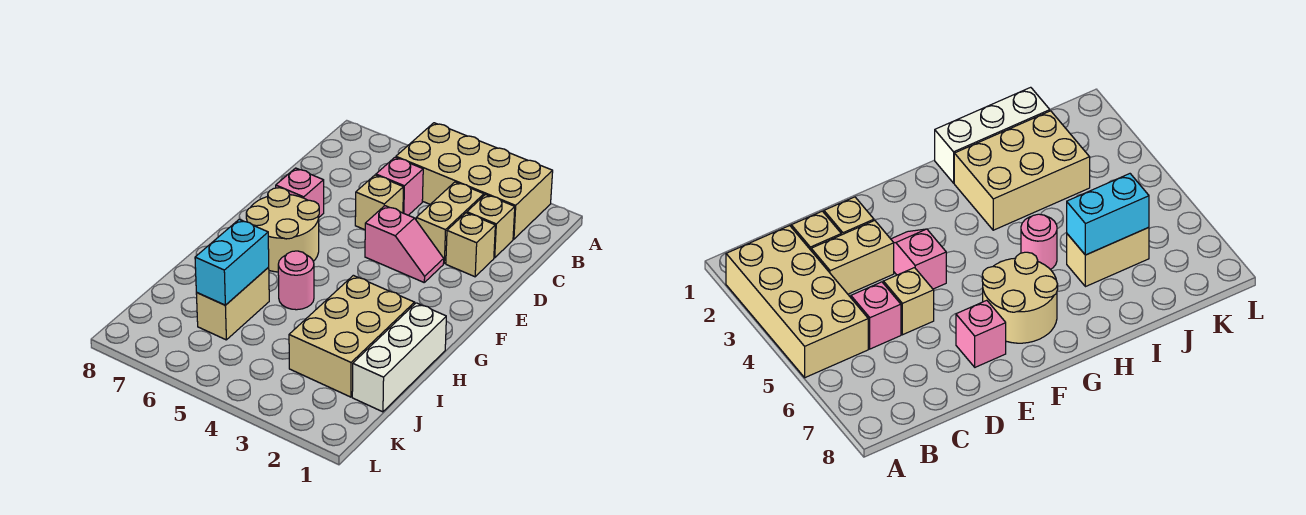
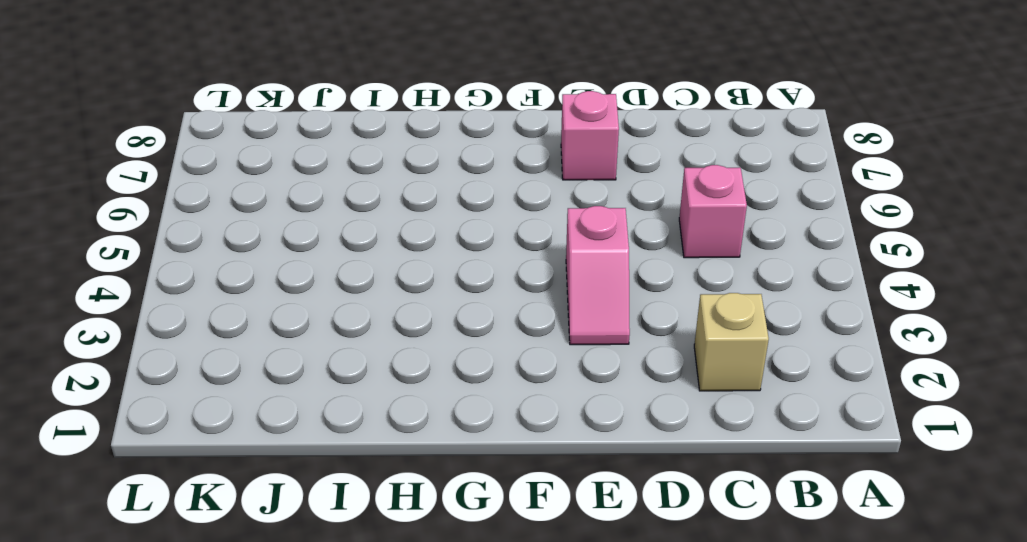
none -> tan 2x4 brick [396,123,553,239]
none -> tan 1x2 brick [416,182,484,263]
none -> tan 1x1 brick [446,213,495,277]

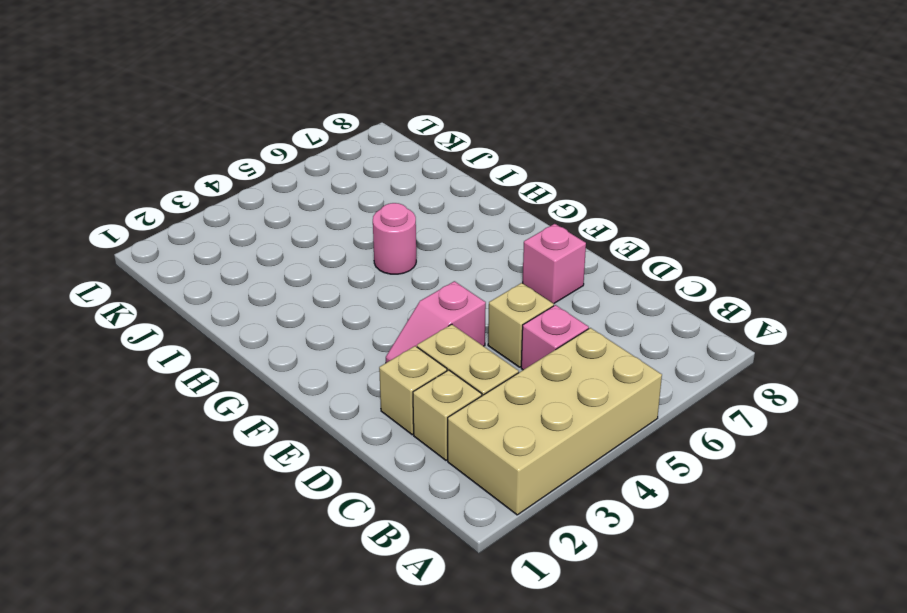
none -> tan 2x2 round brick [246,188,319,272]
none -> white 1x3 brick [352,303,446,412]
none -> tan 2x3 brick [289,275,415,397]

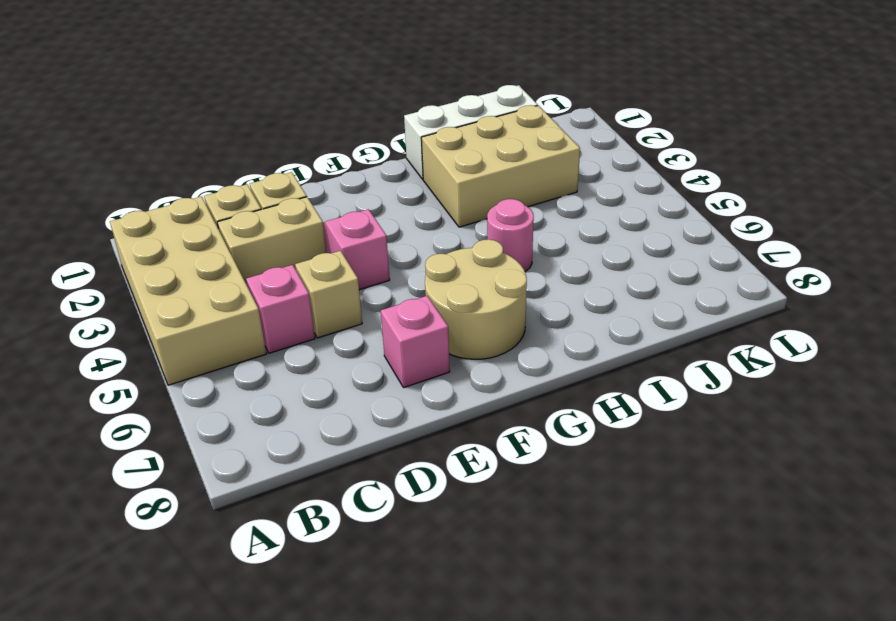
none -> tan 1x2 brick [196,267,269,340]
none -> cyan 1x2 brick [195,219,269,305]

